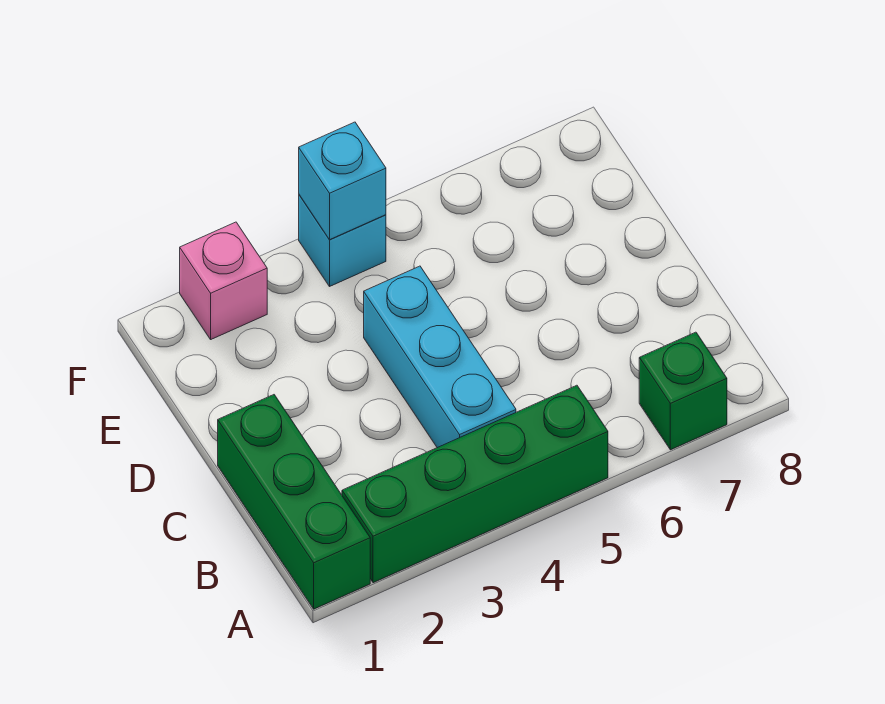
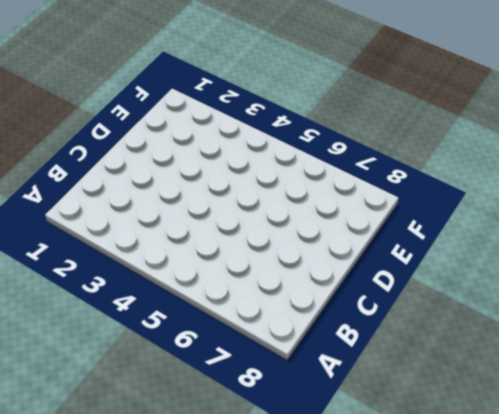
none -> green 1x3 brick [218,395,370,609]
none -> green 1x4 brick [342,385,608,583]

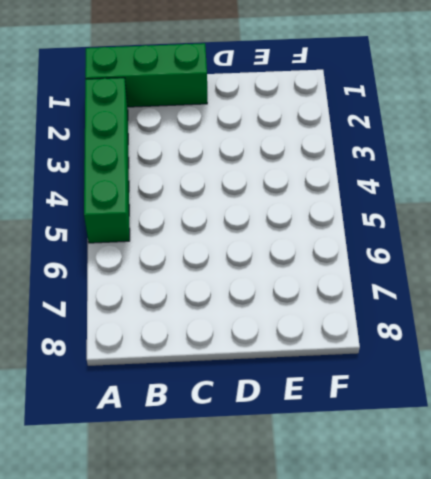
none -> green 1x1 brick [639,332,727,450]
none -> cyan 1x3 brick [364,266,516,448]

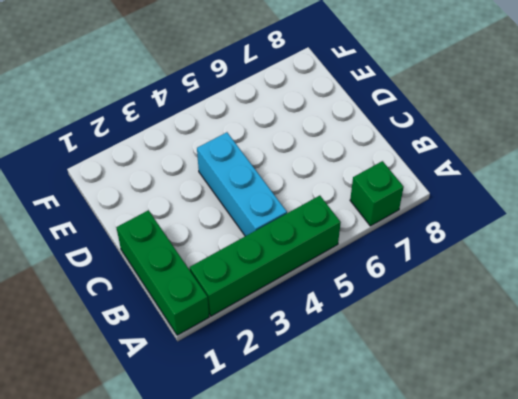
none -> pink 1x1 brick [180,222,267,339]
none -> cyan 1x1 brick [299,195,386,286]

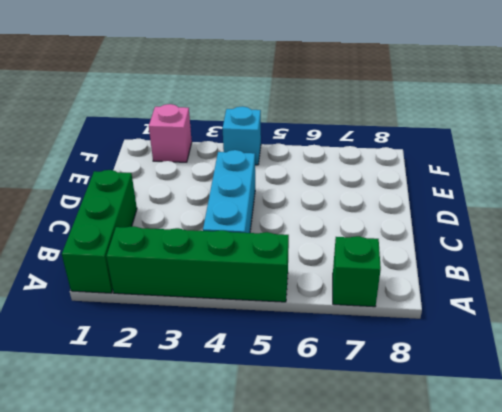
none -> cyan 1x1 brick [299,122,386,240]

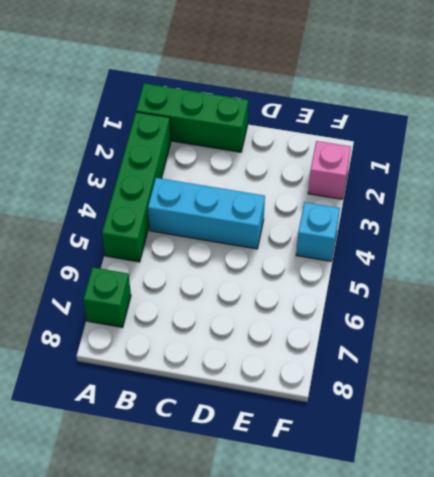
none -> cyan 1x1 brick [299,122,386,240]

